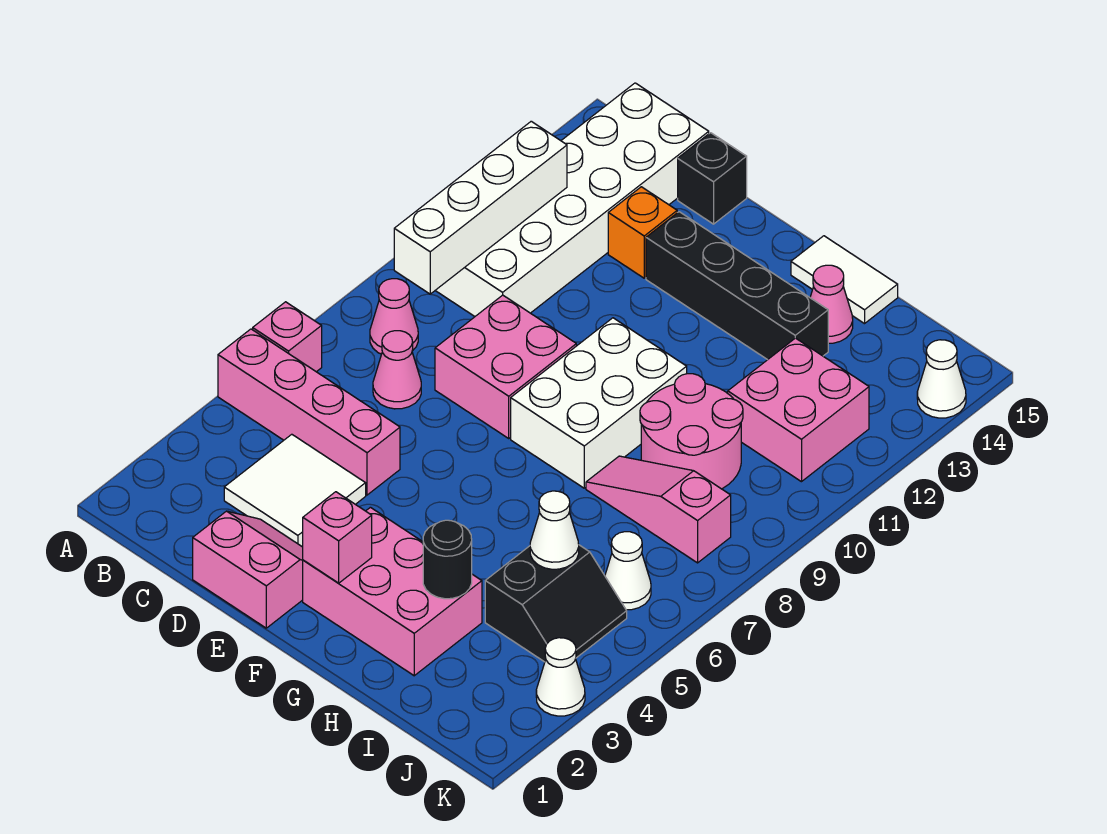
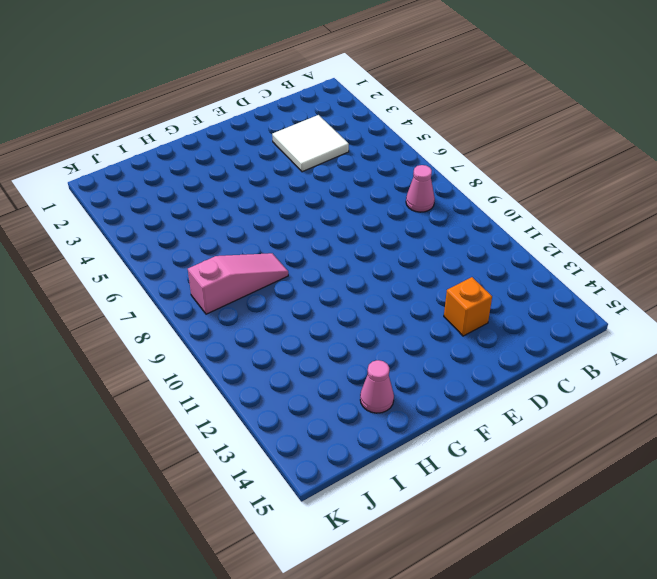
none -> pink 1x4 brick [218,329,400,495]
none -> pink 1x1 brick [253,302,322,372]
none -> white 2x6 brick [435,83,709,316]

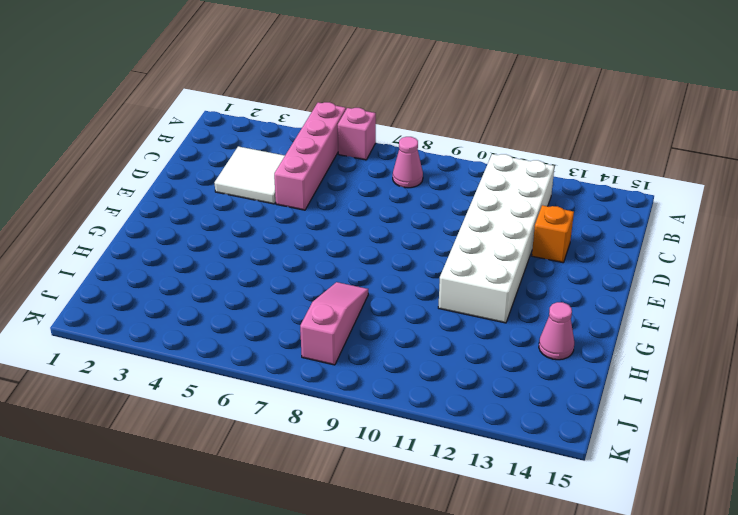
white 2x6 brick [438,154,554,323] -> white 2x6 brick turned to [435,83,709,316]
none -> pink 1x1 cone [373,331,421,409]
none -> pink 2x2 slope [193,511,303,628]
none -> pink 2x2 brick [435,295,576,438]

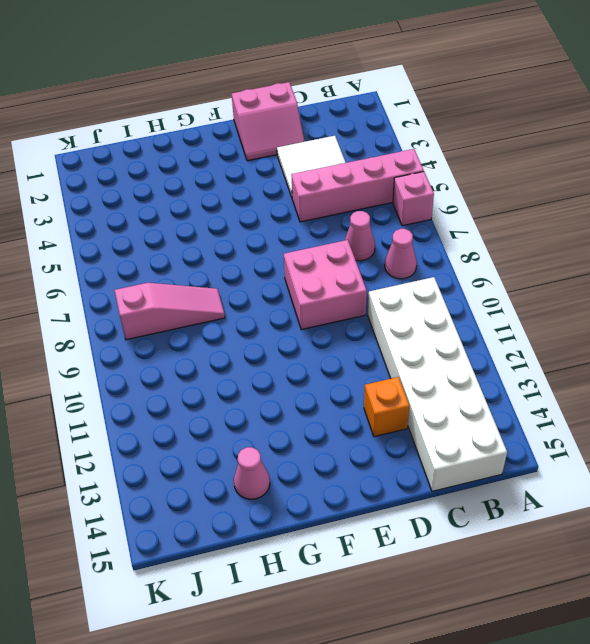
none -> black 1x1 brick [678,133,747,224]
none -> black 1x4 brick [646,212,828,360]
none -> pink 2x3 brick [303,507,482,676]

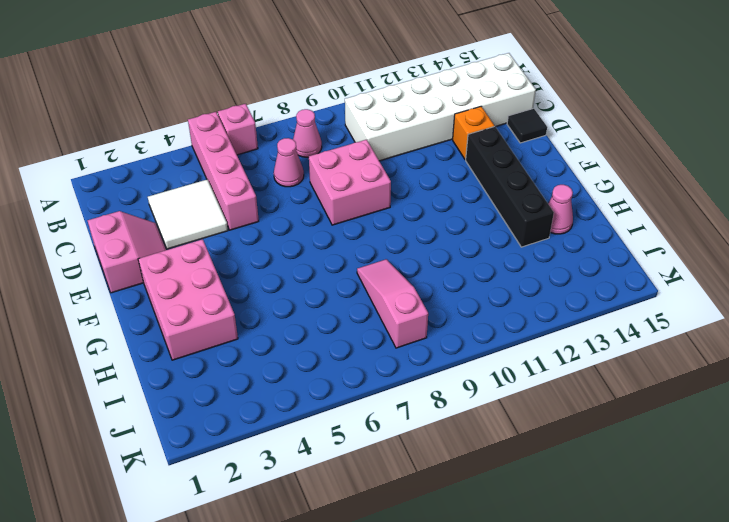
black 1x1 tile [507,108,547,143] -> black 1x1 brick [678,133,747,224]
none -> white 2x3 brick [511,318,687,488]
none -> white 1x2 tile [791,236,898,324]
none -> pink 2x2 round brick [640,374,743,489]

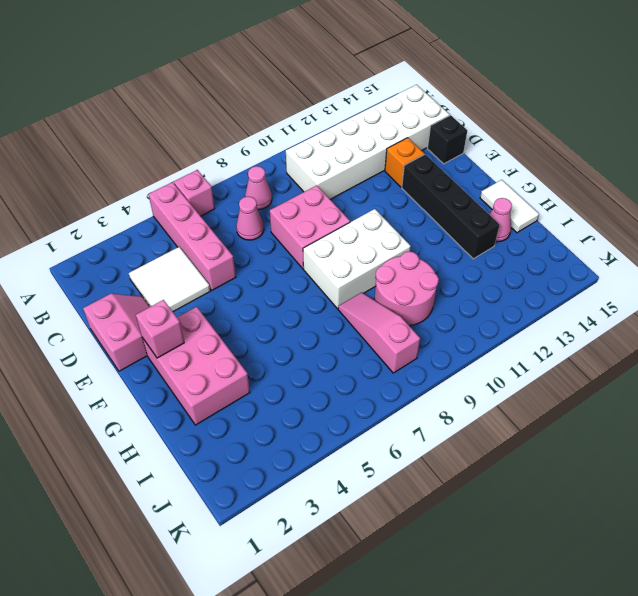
none -> black 2x2 slope [485,545,627,662]
none -> pink 2x2 brick [728,338,869,482]
none -> white 1x1 cone [605,532,651,610]

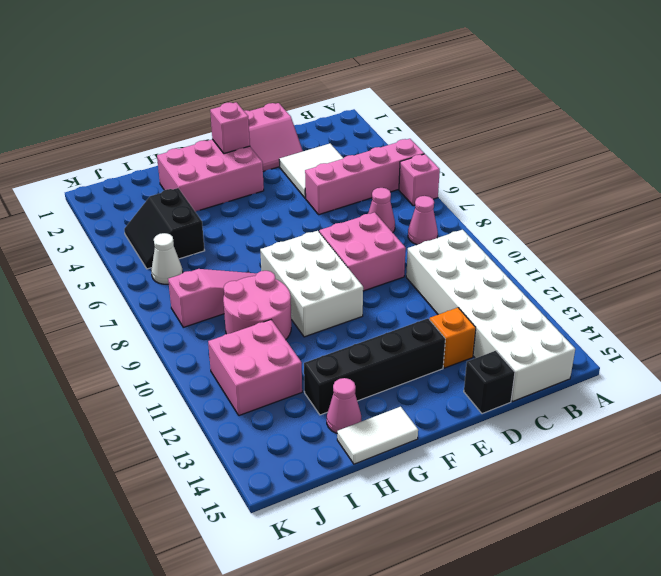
none -> white 1x1 cone [536,638,585,716]
none -> white 1x1 cone [917,340,966,418]
none -> white 1x4 brick [394,121,567,294]

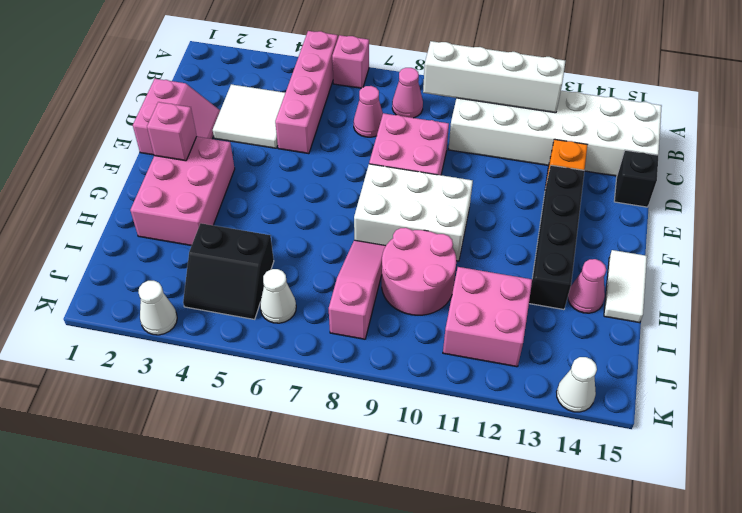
none -> black 1x1 round brick [423,520,472,599]
none -> white 1x1 cone [530,491,579,569]

